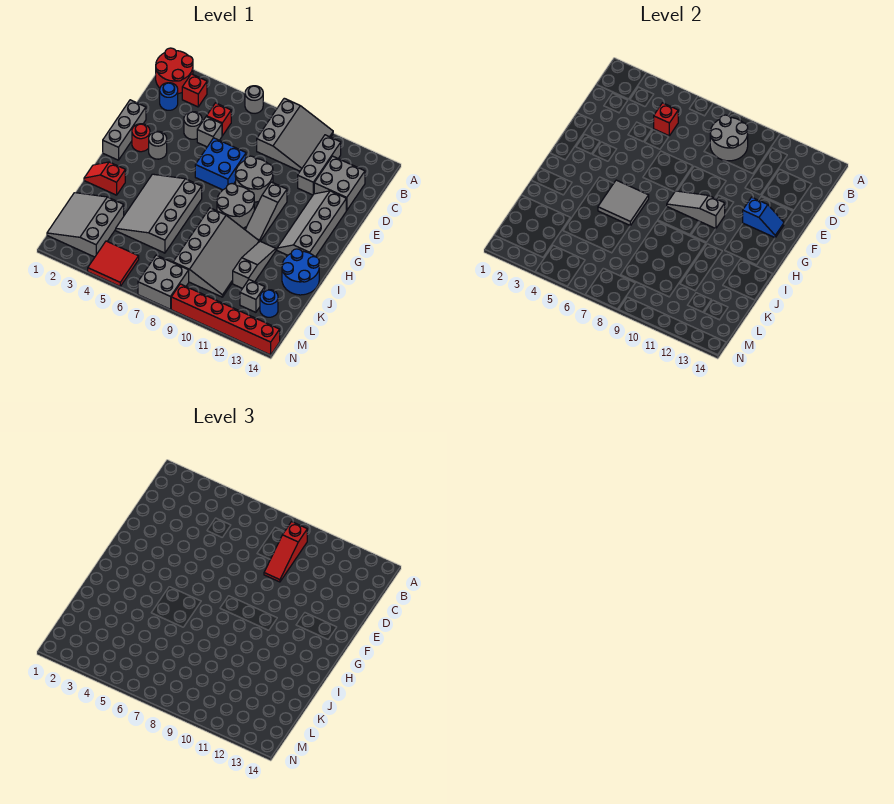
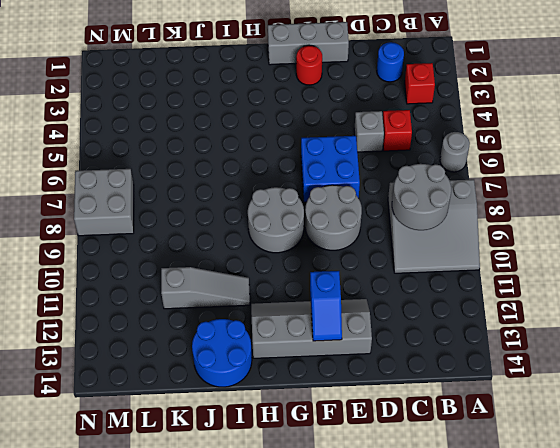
none -> red 2x2 round brick [156,48,193,94]
none -> grey 1x3 brick [298,135,341,195]
none -> grey 2x2 brick [314,156,365,210]
none -> grey 1x1 round brick [184,112,202,139]

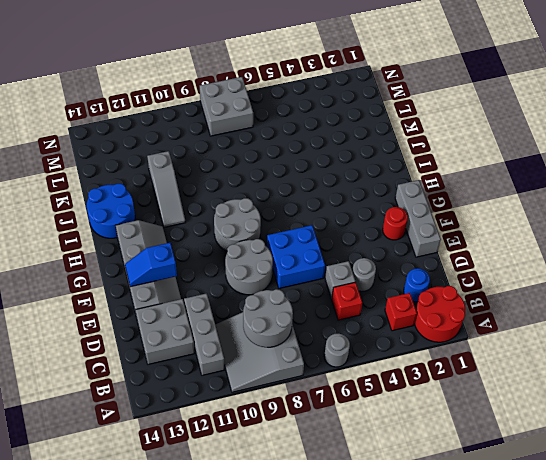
none -> grey 1x1 round brick [149,131,167,159]
none -> grey 1x3 slope [245,182,287,242]
none -> grey 3x4 slope [116,174,202,253]
none -> red 1x2 slope [84,162,125,195]

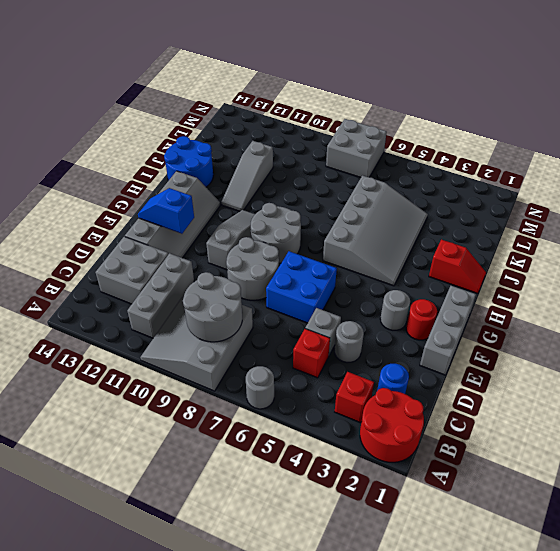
none -> grey 3x4 slope [173,208,259,297]
none -> grey 3x3 slope [47,193,124,257]
none -> grey 1x1 brick [240,280,265,312]
none -> blue 1x1 round brick [260,290,278,317]

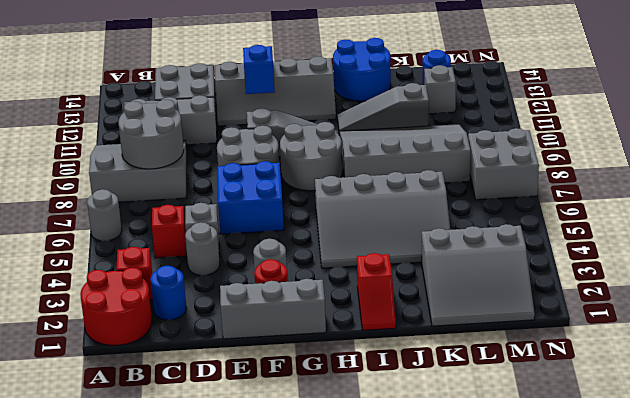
none -> red 2x2 tile [88,241,139,286]
none -> red 1x6 brick [171,284,280,355]
none -> red 1x1 brick [654,103,678,136]
none -> grey 1x3 slope [667,191,725,229]

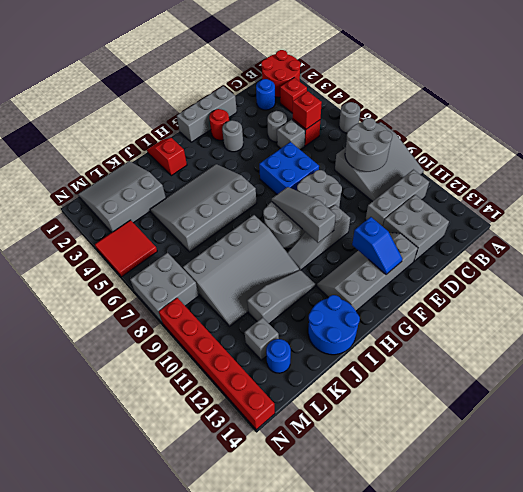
none -> grey 2x2 tile [598,180,649,225]
none -> red 1x3 slope [264,522,307,582]

